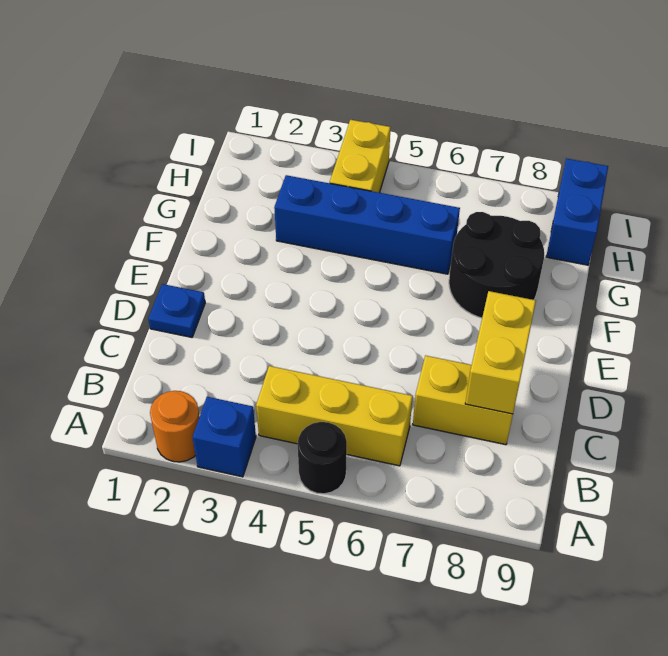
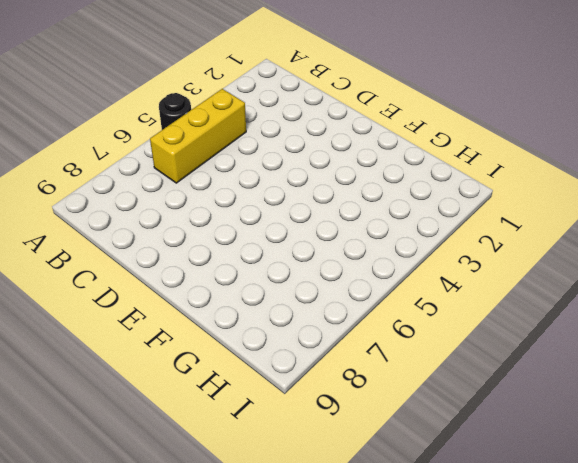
none -> orange 1x1 round brick [150,391,200,462]
none -> blue 1x1 brick [193,397,256,477]

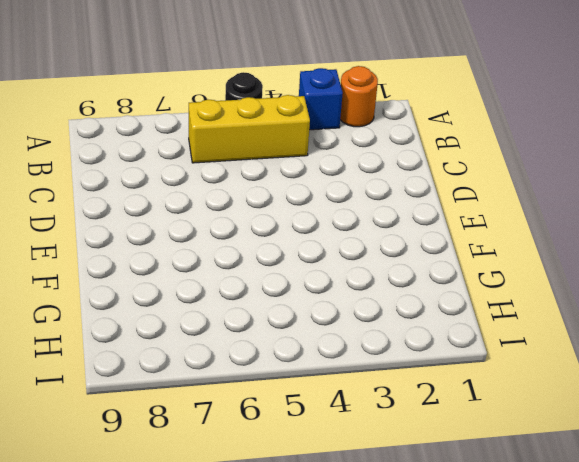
none -> yellow 1x2 brick [413,356,513,445]
none -> blue 1x1 plate [148,284,205,337]

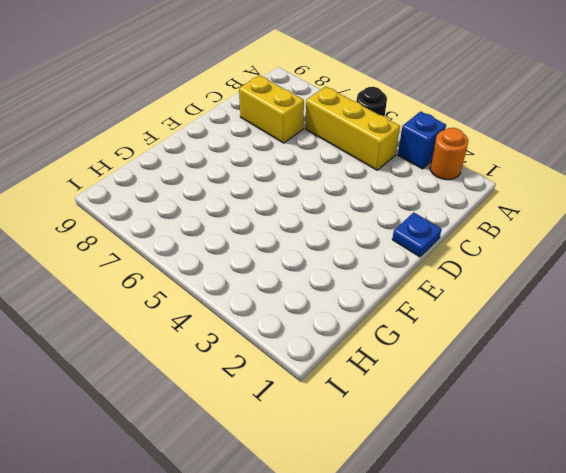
none -> black 2x2 round brick [449,212,544,318]
none -> blue 1x4 brick [274,175,460,274]

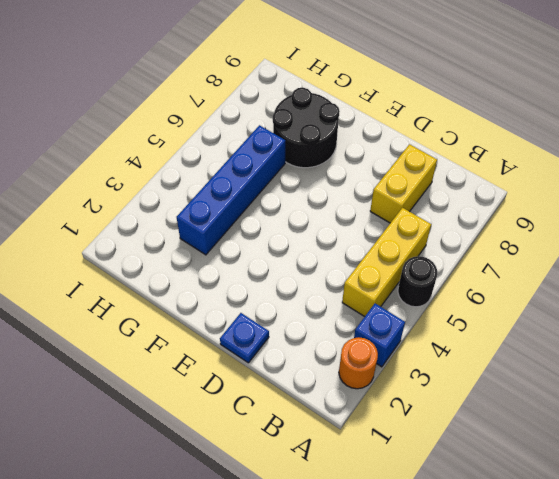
none -> yellow 1x2 brick [330,120,391,193]
none -> blue 1x2 brick [546,158,608,265]

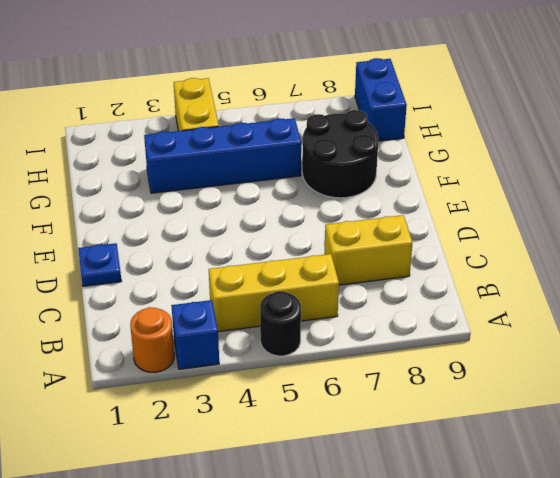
none -> yellow 1x2 brick [465,291,536,414]

